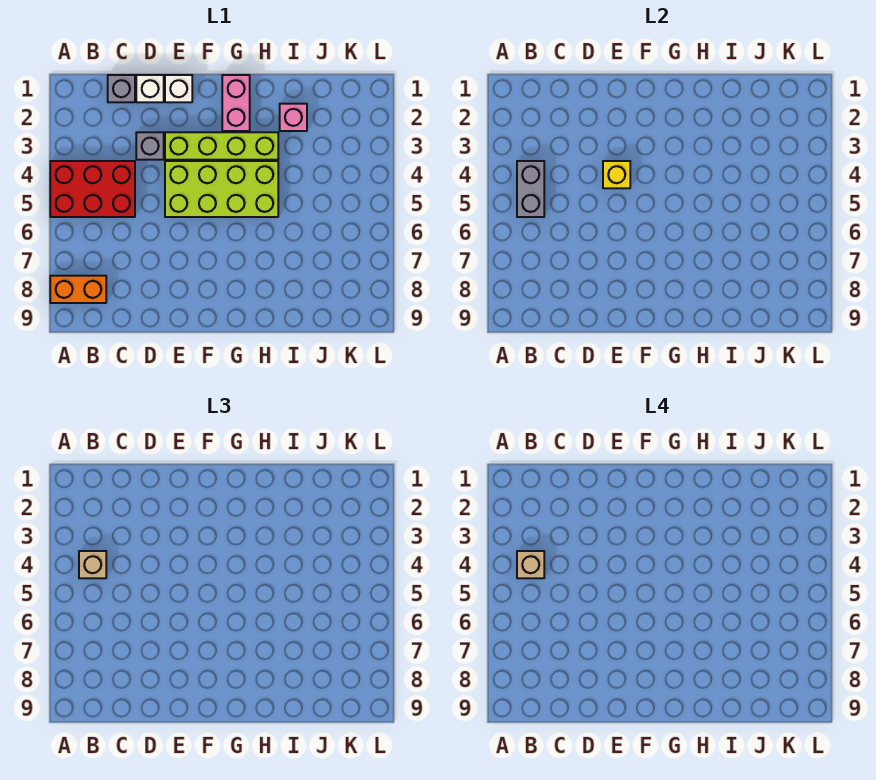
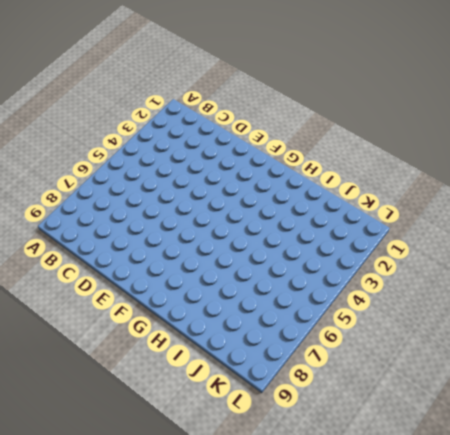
none -> red 2x3 brick [50,161,135,217]
none -> orange 1x2 brick [50,276,106,303]
none -> grey 1x1 brick [108,75,135,102]

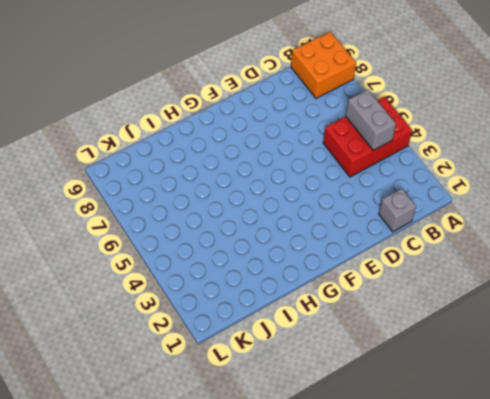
orange 2x2 brick [291,32,356,98] -> orange 1x2 brick [50,276,106,303]
none -> white 1x1 brick [136,75,164,102]
none -> grey 1x1 brick [136,132,164,160]
none -> white 1x1 brick [165,75,192,102]

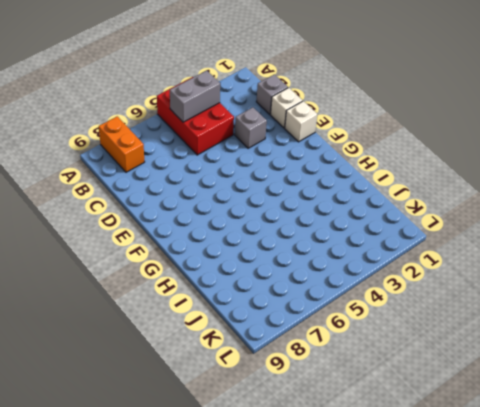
none -> lime 1x4 brick [165,132,278,160]
none -> lime 2x4 brick [165,161,278,217]
none -> pink 1x2 brick [222,75,250,131]

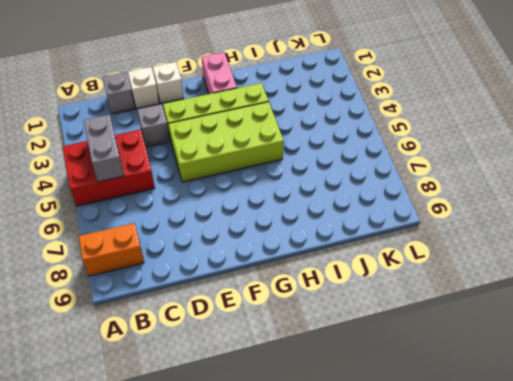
none -> pink 1x1 brick [280,104,307,131]
none -> yellow 1x1 brick [603,161,630,188]
none -> tan 1x1 brick [79,551,106,578]

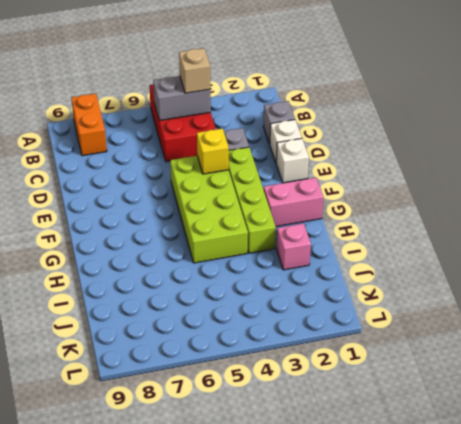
none -> tan 1x1 brick [517,551,544,578]

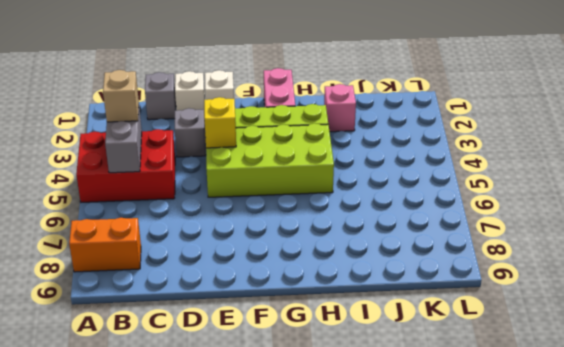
none -> tan 1x1 brick [517,551,544,578]

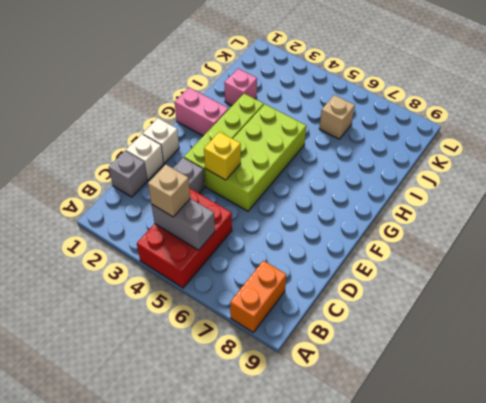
tan 1x1 brick [319,95,355,139] -> tan 1x1 brick moved to [517,551,544,578]

